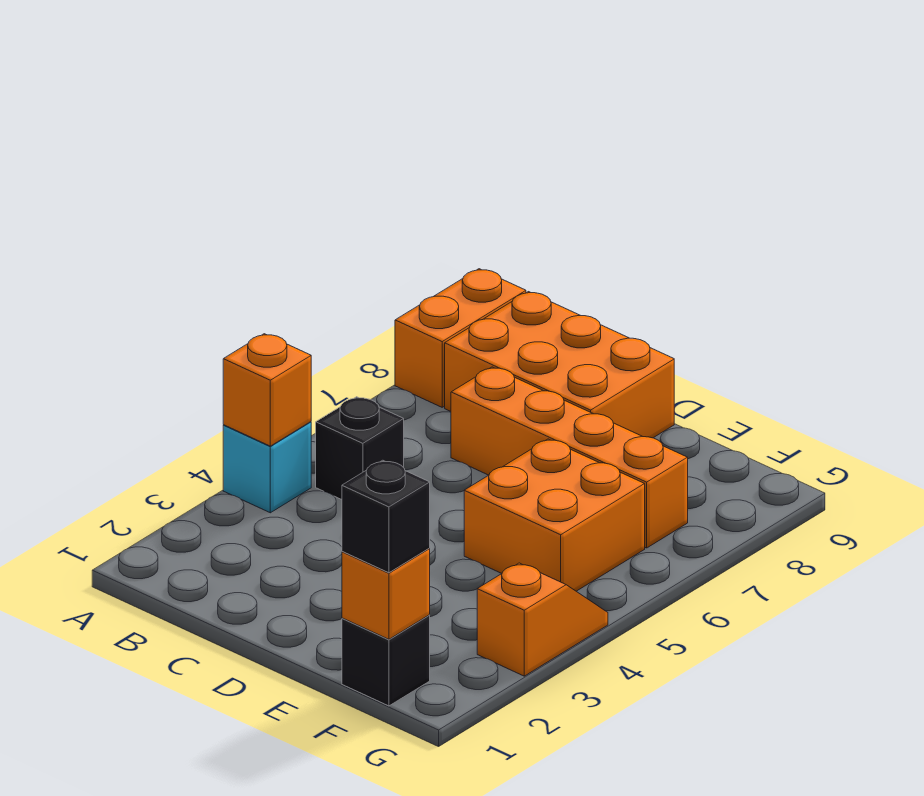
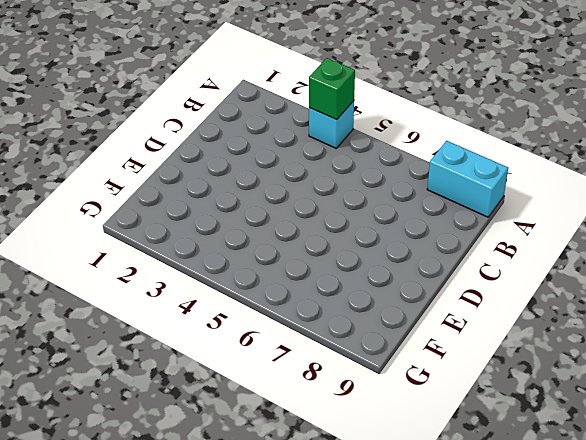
green 1x1 brick [309,58,355,120] -> orange 1x1 brick [223,334,311,446]
cyan 1x2 brick [427,141,508,217] -> orange 1x2 brick [395,269,526,407]
none -> black 1x1 brick [316,397,404,500]
none -> orange 2x3 brick [445,292,674,438]

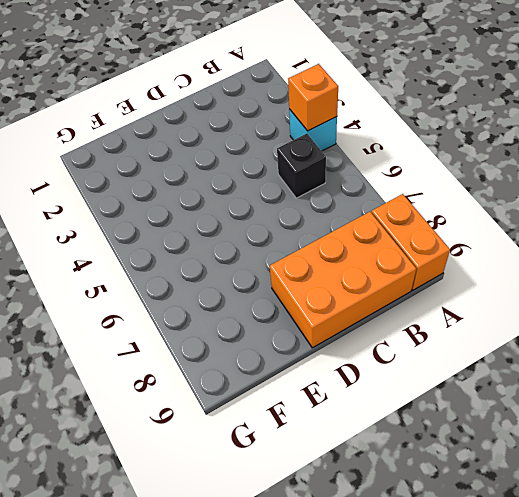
none -> orange 1x4 brick [451,367,688,548]
none -> orange 2x2 brick [464,439,645,591]

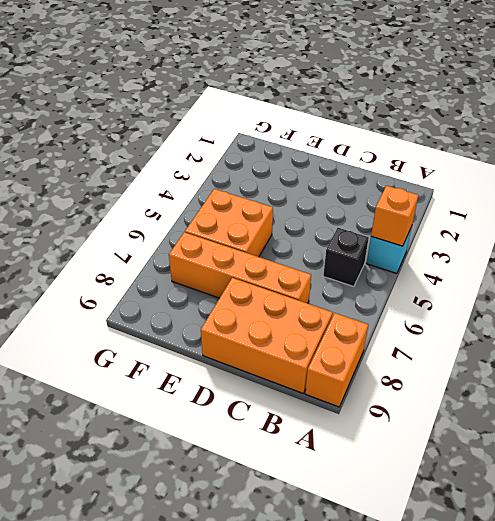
none -> black 1x1 brick [342,615,430,706]
none -> orange 1x2 slope [477,563,608,676]

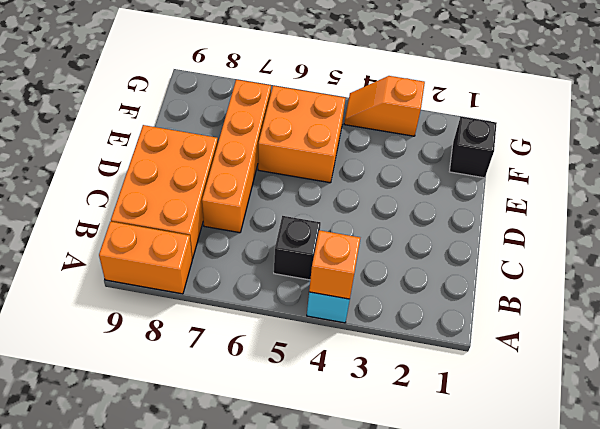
none -> orange 1x1 brick [342,549,430,639]
none -> black 1x1 brick [342,460,430,573]

